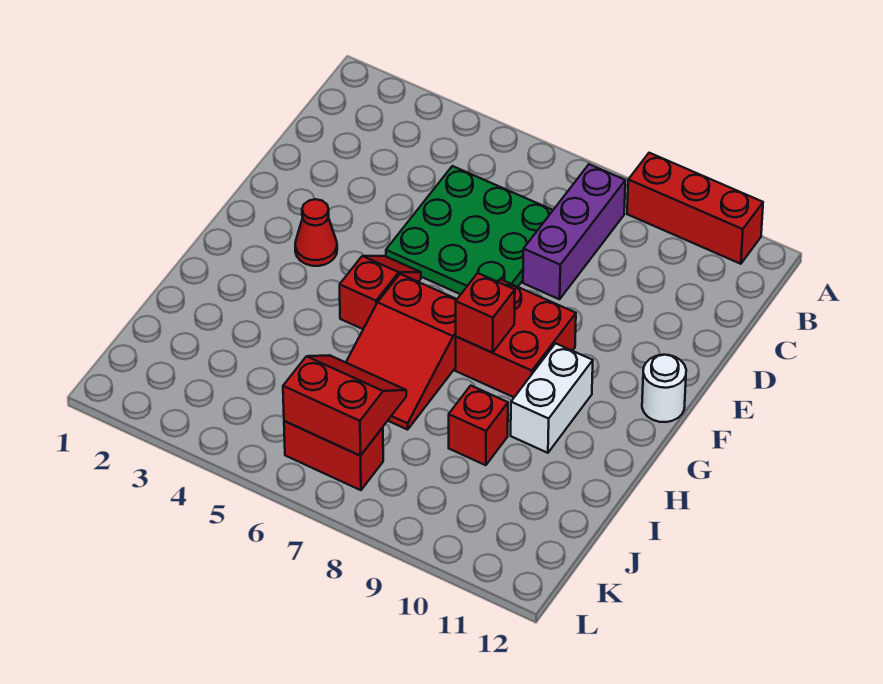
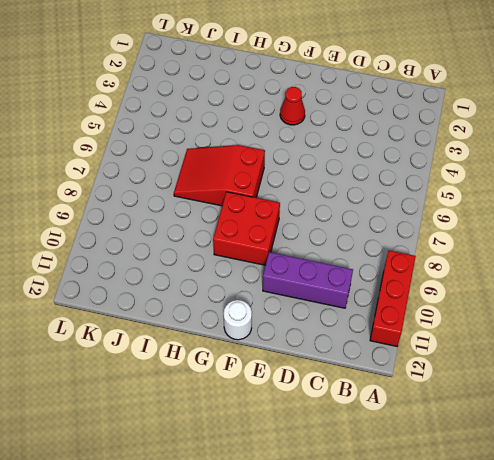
purple 1x3 brick [263,252,353,308] -> purple 1x3 brick moved to [523,164,625,299]
none -> green 3x3 plate [386,166,553,294]
none -> red 1x2 slope [340,256,421,329]
none -> white 1x2 brick [511,343,593,453]

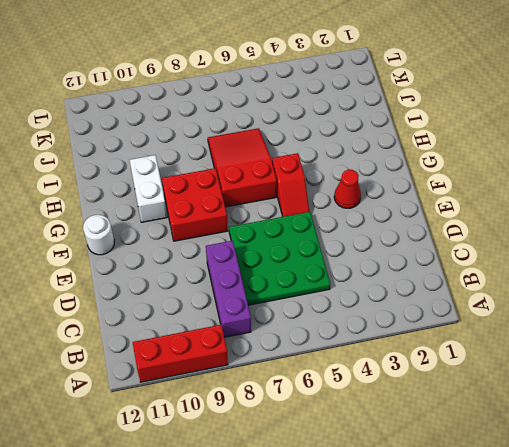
none -> red 1x1 brick [449,386,508,465]
none -> red 1x2 brick [284,421,383,490]
none -> red 1x1 brick [456,273,515,353]

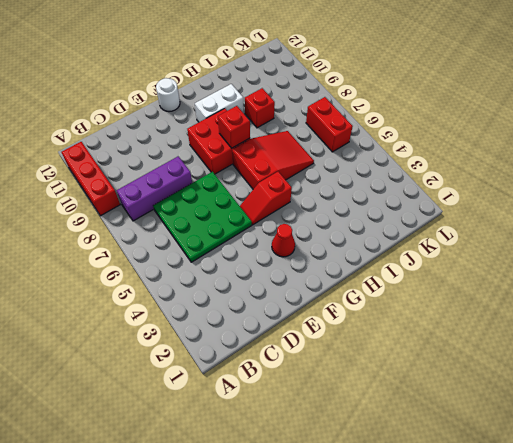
none -> red 2x2 slope [283,355,406,456]

